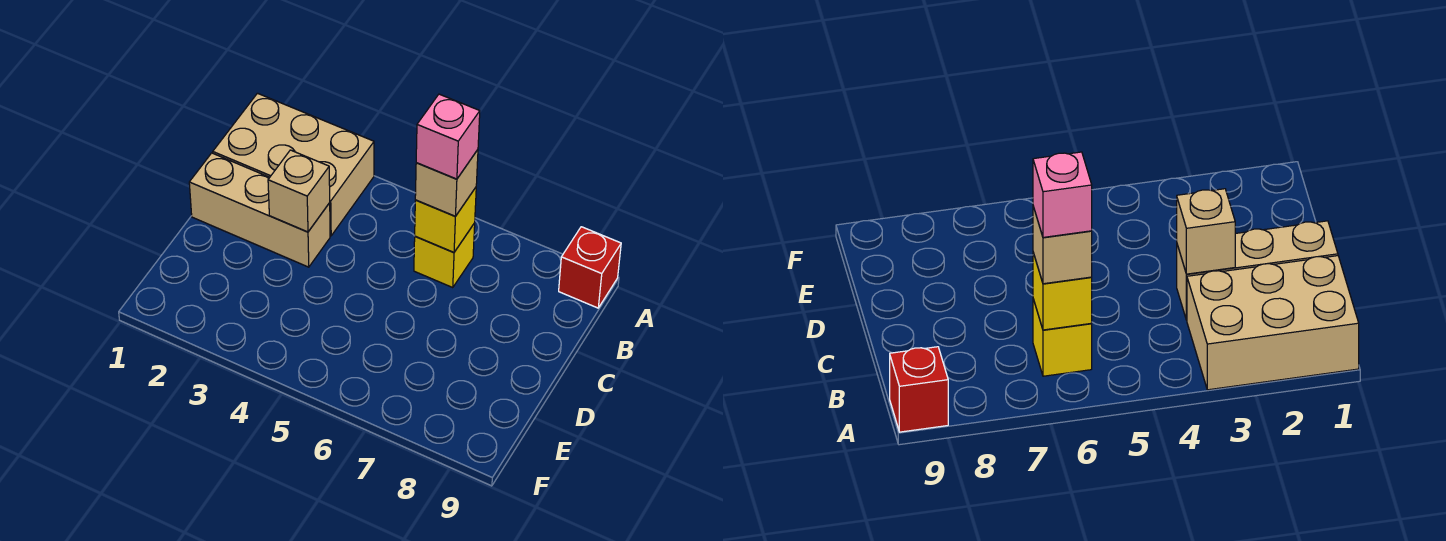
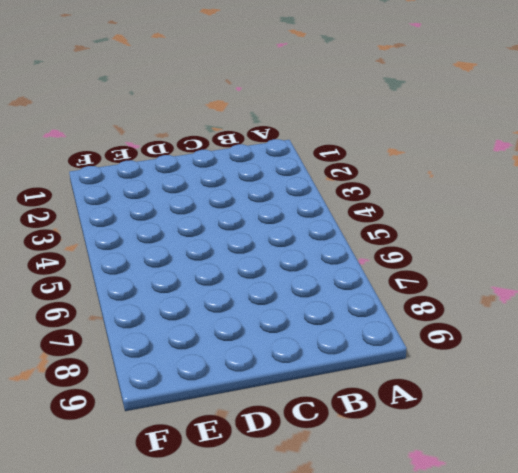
none -> tan 2x3 brick [213,93,374,236]
none -> red 1x1 brick [559,227,621,308]

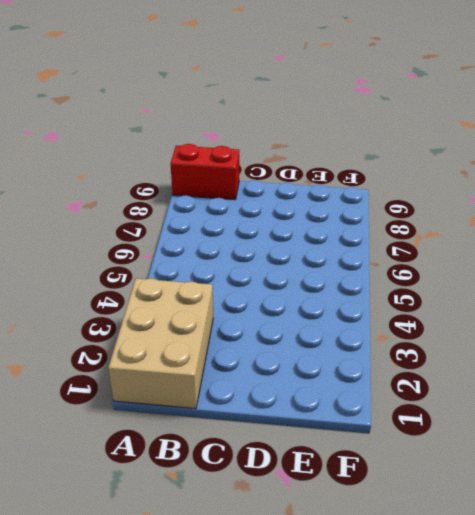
red 1x2 brick [170,144,239,200] -> red 1x1 brick [559,227,621,308]
none -> yellow 1x1 brick [414,223,475,287]
none -> tan 1x3 brick [189,153,330,267]

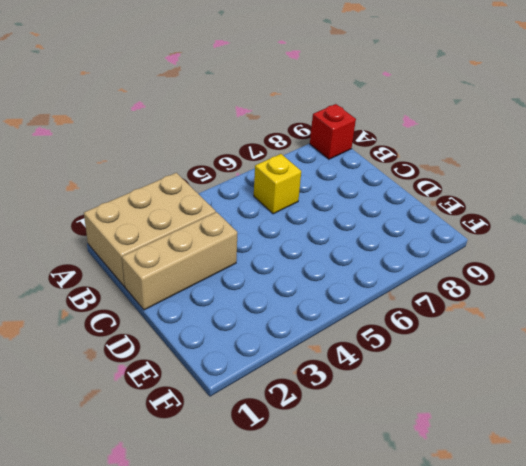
none -> yellow 1x1 brick [415,188,476,252]
none -> tan 1x1 brick [268,150,330,232]

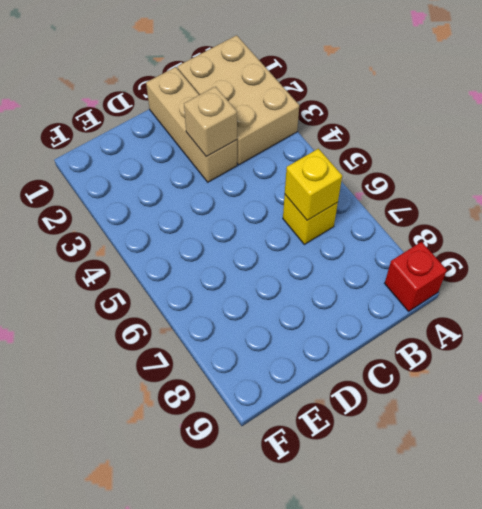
none -> tan 1x1 brick [415,150,478,216]
none -> pink 1x1 brick [416,94,480,179]

